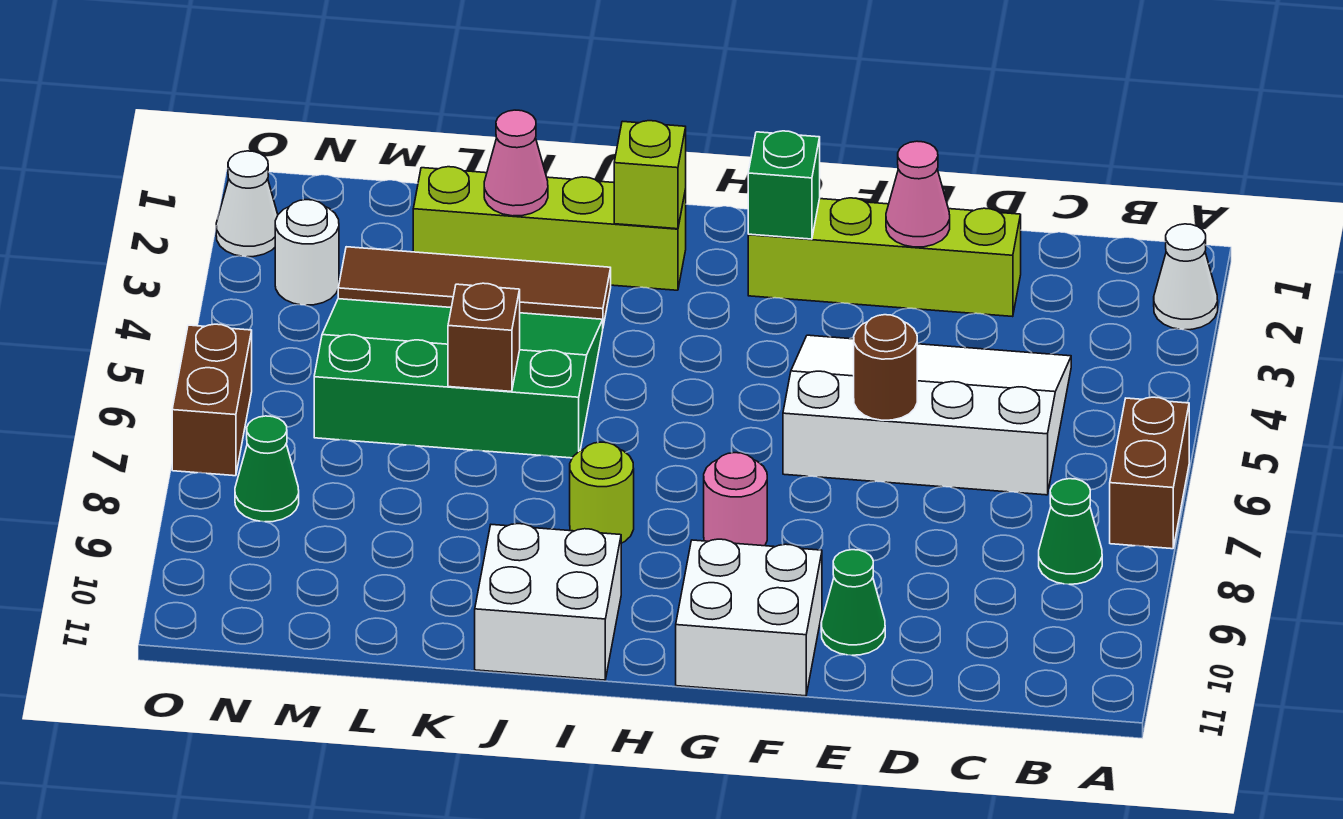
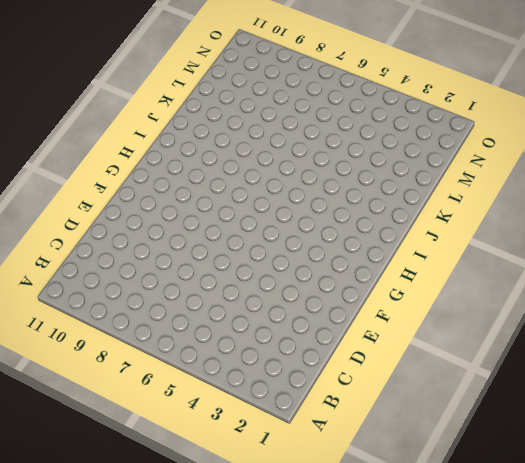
none -> white 1x1 cone [1154,224,1218,330]
none -> brown 1x2 brick [1110,397,1189,549]
none -> green 1x1 cone [1039,479,1102,584]

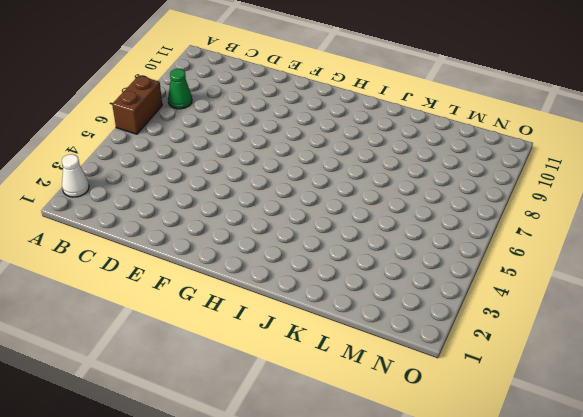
none -> white 3x4 slope [783,335,1071,495]
none -> lime 1x4 brick [748,198,1021,317]
none -> green 1x1 cone [821,550,885,655]

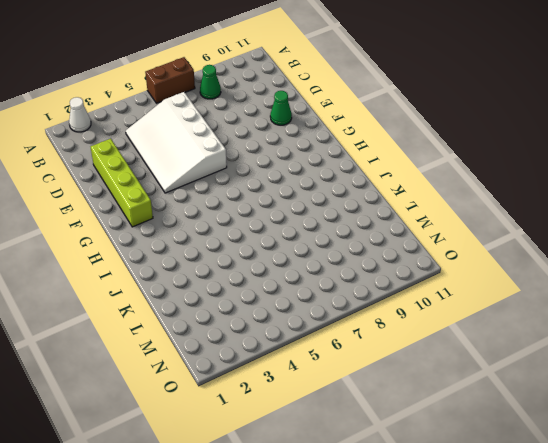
none -> white 2x2 brick [676,539,822,696]
none -> pink 1x1 round brick [704,453,767,546]
none -> lime 1x4 brick [413,167,686,290]

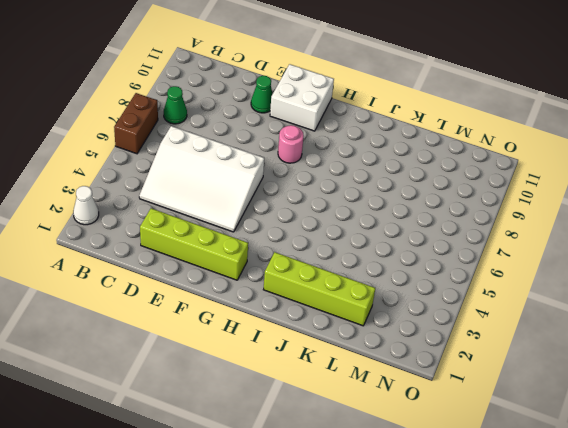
none -> lime 1x1 round brick [570,442,634,543]
none -> white 2x2 brick [475,524,621,680]
none -> brown 1x4 tile [338,247,611,326]

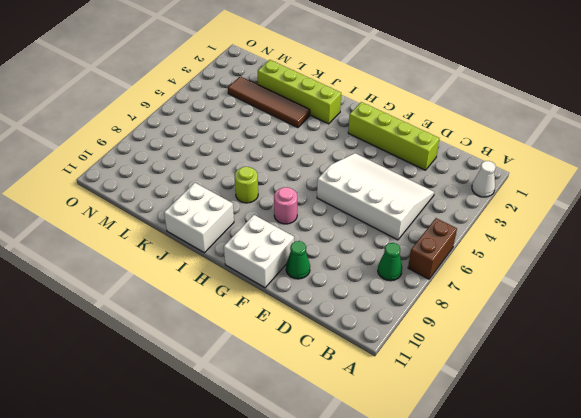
none -> green 3x4 slope [314,299,603,458]
none -> white 1x1 round brick [275,200,339,305]
none -> green 1x1 cone [235,416,299,522]

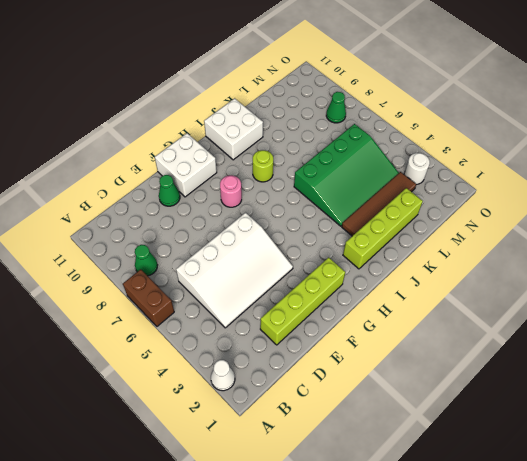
none -> white 1x1 cone [216,151,278,257]
none -> brown 1x2 brick [172,324,252,476]
none -> pink 1x1 cone [886,141,950,247]

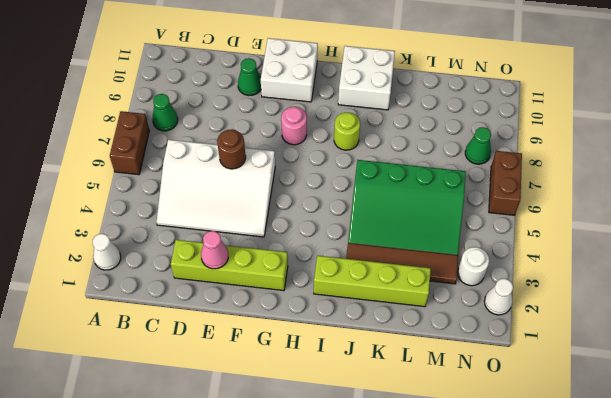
none -> green 1x1 brick [748,131,820,239]
none -> lime 1x1 brick [614,121,686,229]
none -> pink 1x1 cone [484,110,548,216]

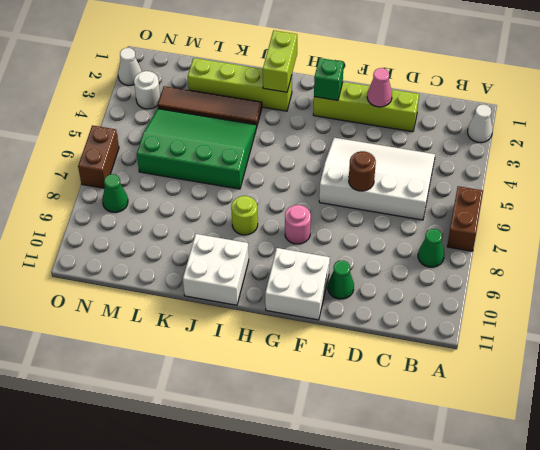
lime 1x2 brick [263,30,297,92] -> lime 1x1 brick [614,121,686,229]
none -> pink 1x1 cone [484,110,548,216]
none -> brown 1x1 brick [448,283,520,392]

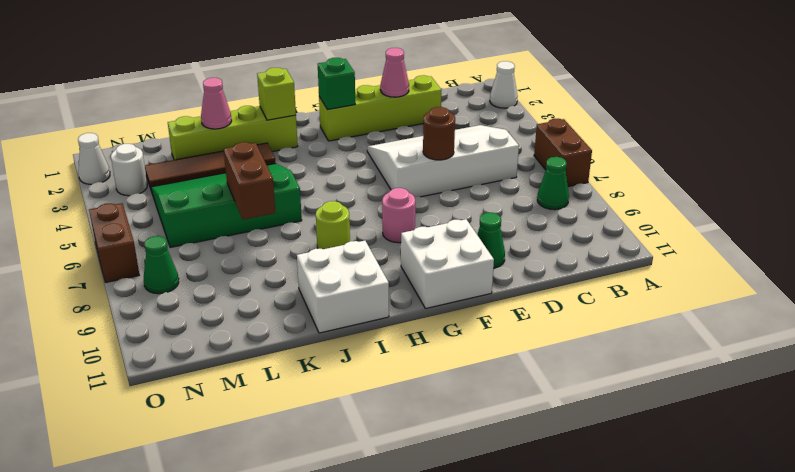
brown 1x2 brick [224,142,275,220] -> brown 1x1 brick [448,283,520,392]

